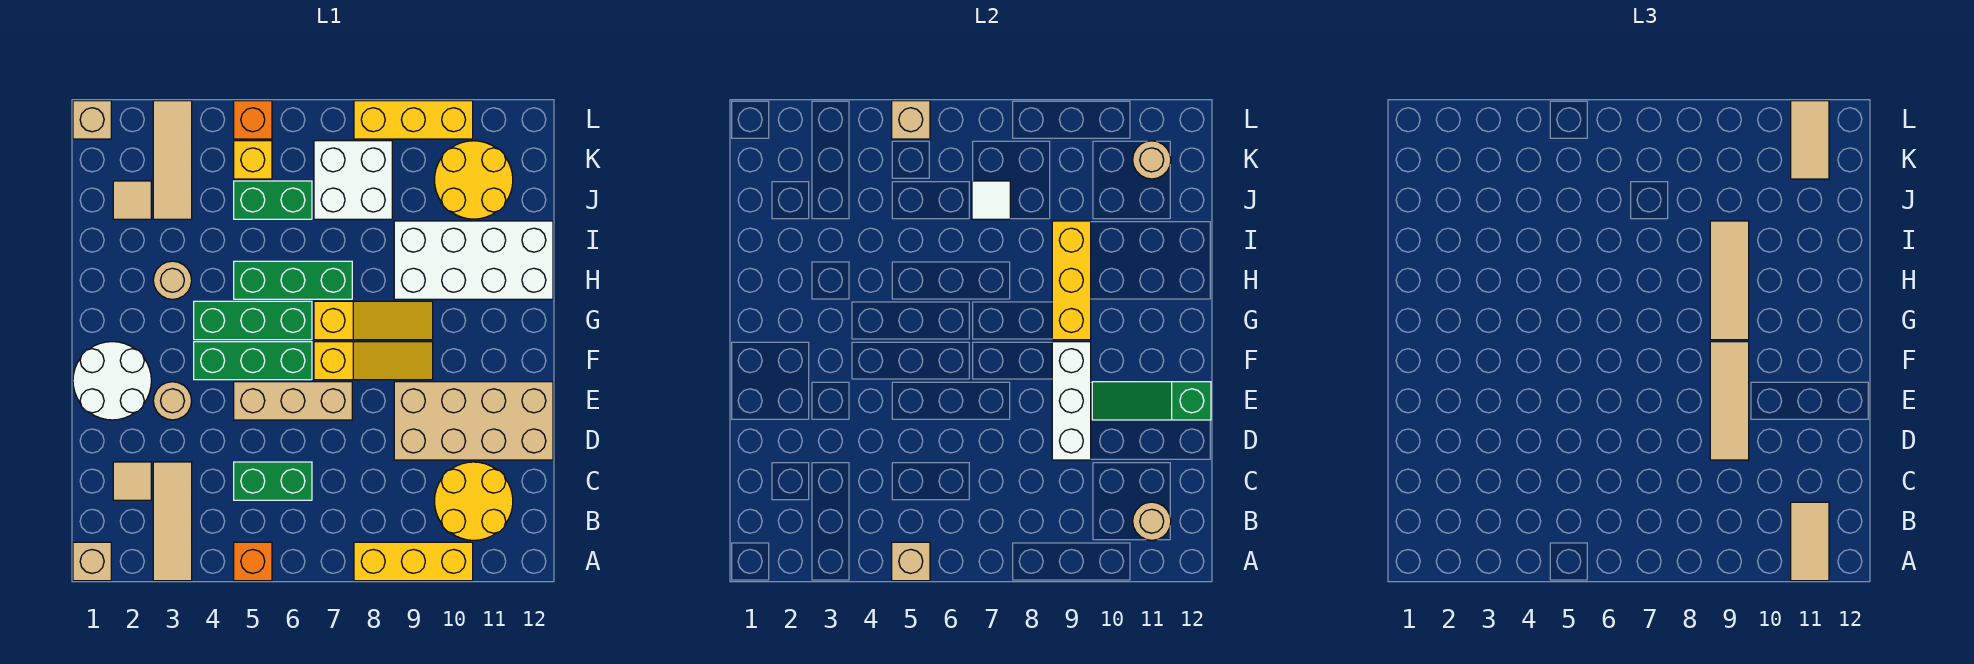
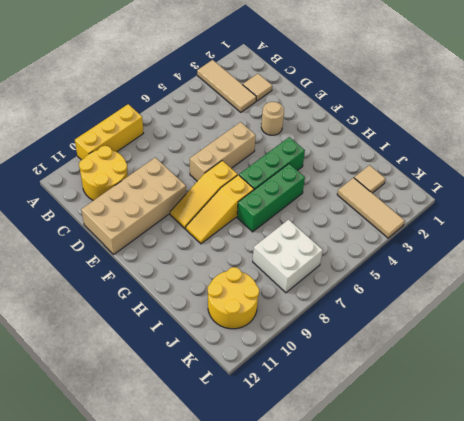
none -> tan 1x1 brick [73,542,111,581]
none -> orange 1x1 brick [234,542,272,581]
none -> green 1x2 brick [234,462,312,500]
none -> white 2x2 round brick [73,342,151,420]

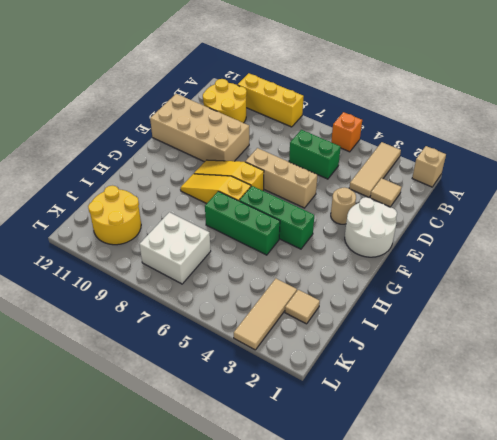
none -> green 1x3 brick [194,342,312,380]
none -> tan 1x1 round brick [153,261,192,299]
none -> white 2x4 brick [394,221,553,299]
none -> green 1x2 brick [234,181,312,219]

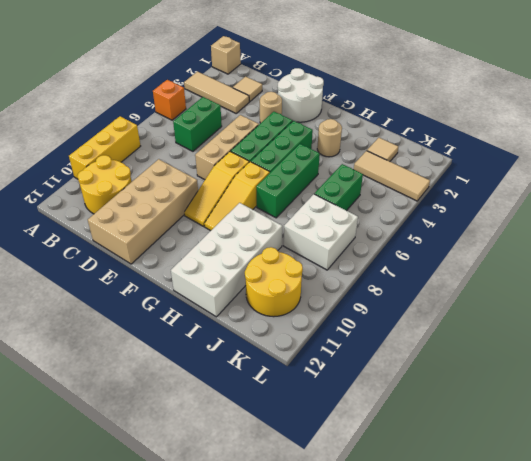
none -> yellow 1x1 brick [234,141,272,179]
none -> tan 1x1 brick [73,101,111,139]
none -> orange 1x1 brick [234,101,272,139]
none -> yellow 1x3 brick [354,101,473,139]

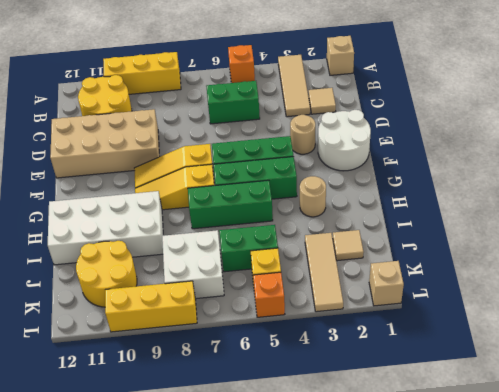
none -> tan 1x3 brick [234,382,352,420]
none -> tan 1x1 brick [892,542,930,581]
none -> tan 1x1 round brick [1133,502,1171,540]
none -> white 1x3 brick [1052,342,1091,460]

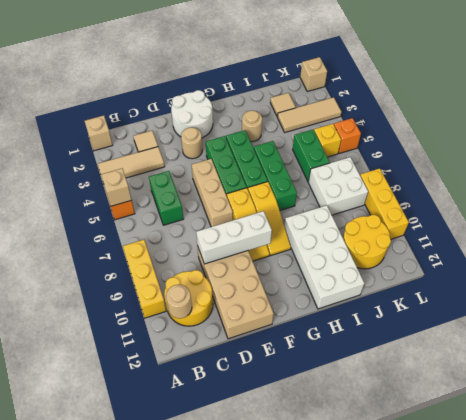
none -> green 1x3 slope [1092,382,1211,420]
none -> yellow 1x3 brick [1052,221,1091,340]
none -> white 1x1 tile [972,181,1010,219]
none -> tan 1x1 round brick [1133,141,1171,179]

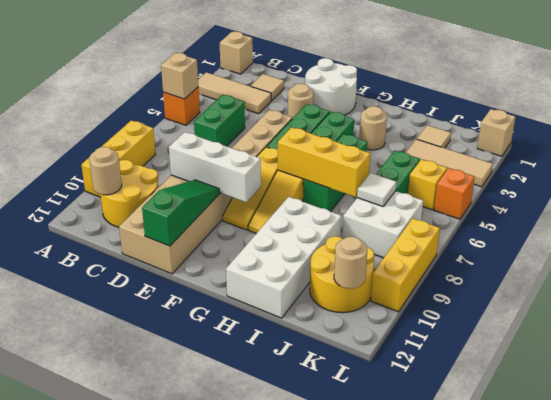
yellow 1x3 brick [278,127,370,197] -> yellow 1x3 brick moved to [1052,221,1091,340]
none -> tan 1x1 brick [892,101,930,139]
none -> tan 1x2 tile [1791,502,1829,581]
none -> tan 1x3 tile [1710,342,1749,460]
none -> tan 1x3 tile [1710,221,1749,340]

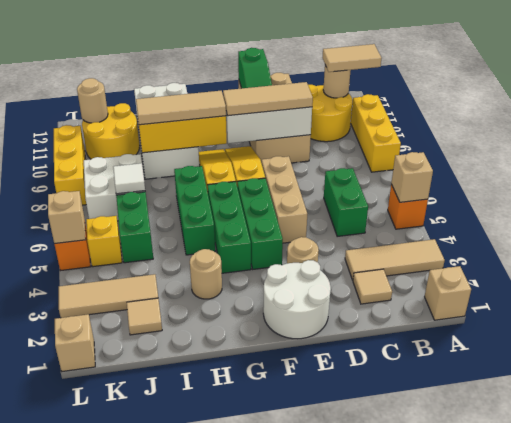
none -> tan 1x2 tile [1791,101,1829,179]

